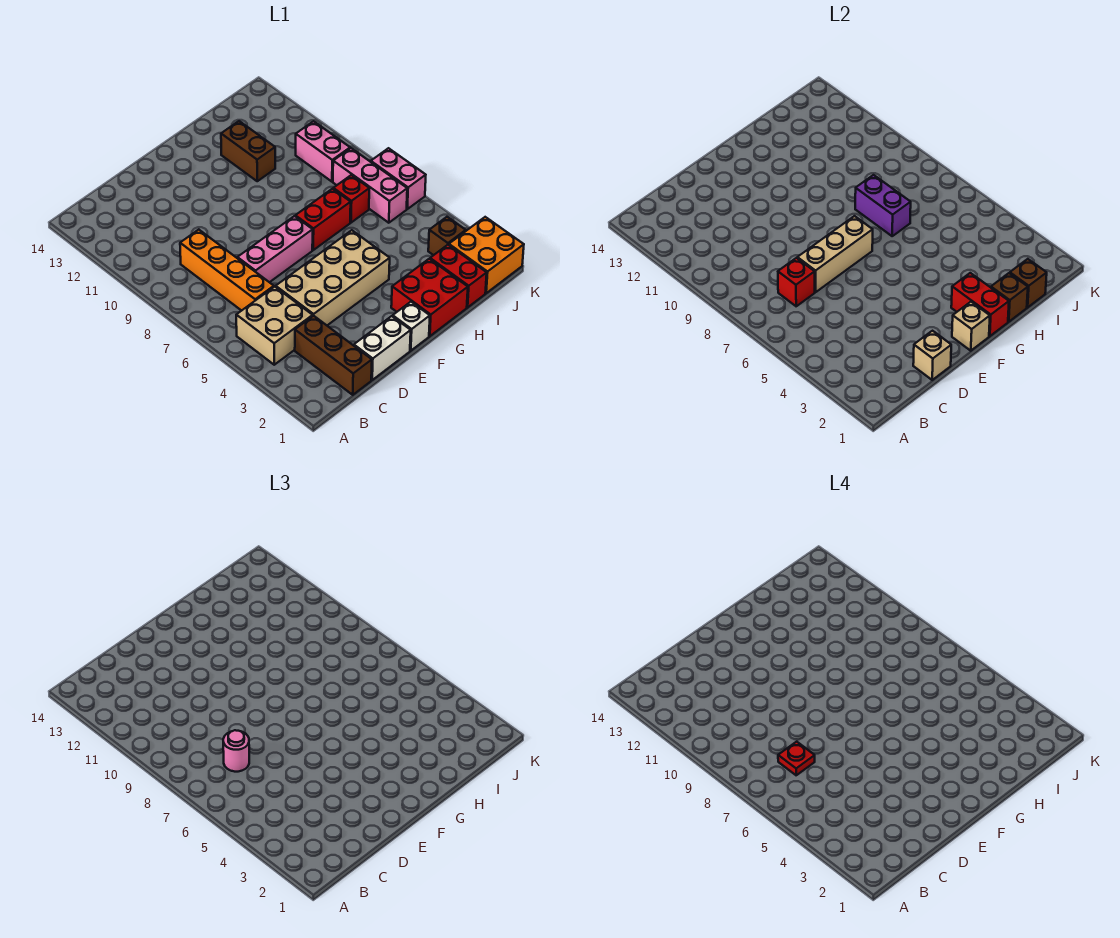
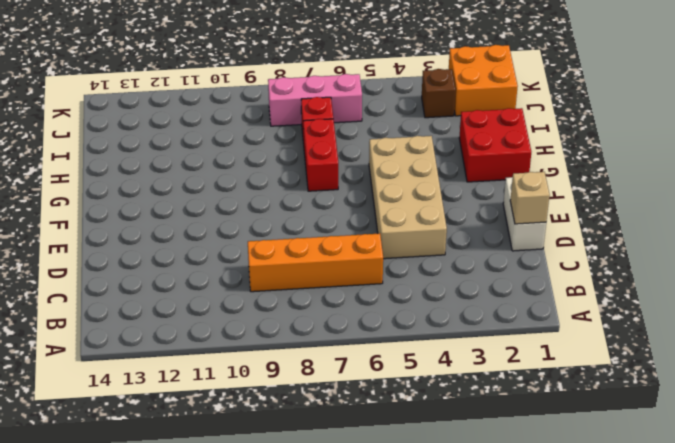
none -> tan 2x2 brick [236,287,313,365]
none -> brown 1x3 brick [295,316,372,395]
none -> pink 1x3 brick [237,216,313,282]

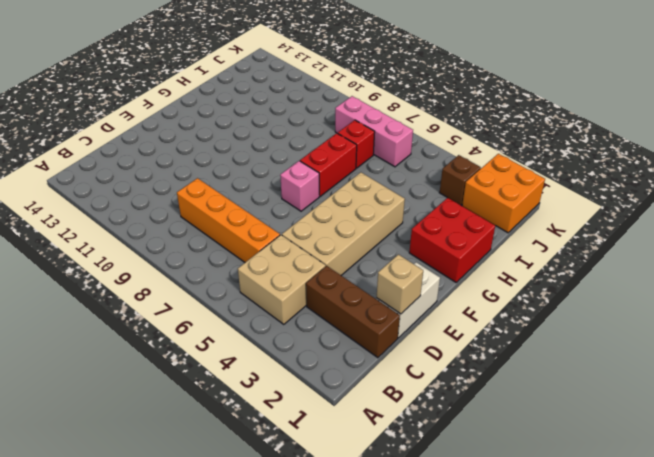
pink 1x1 brick [280,161,319,211] -> pink 1x3 brick [237,216,313,282]
none -> white 1x1 brick [393,302,430,351]
none -> brown 1x2 brick [221,121,275,181]
none -> red 1x2 brick [430,245,487,307]

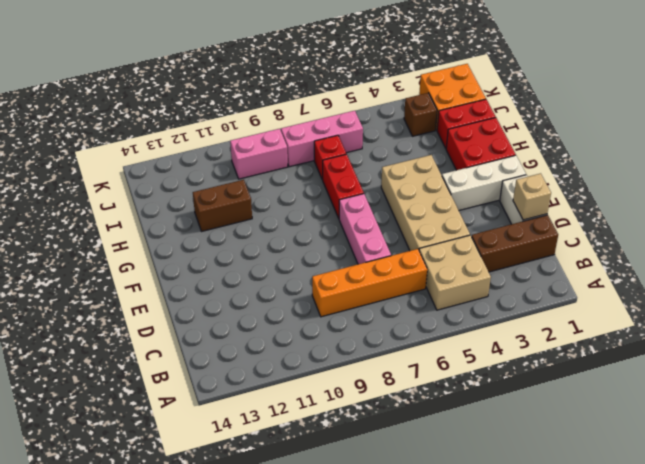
white 1x3 brick [442,155,526,210] -> white 1x1 brick [393,302,430,351]
none -> pink 1x2 brick [371,148,426,209]
none -> red 1x1 brick [778,258,815,306]
none -> tan 1x3 brick [797,216,873,292]

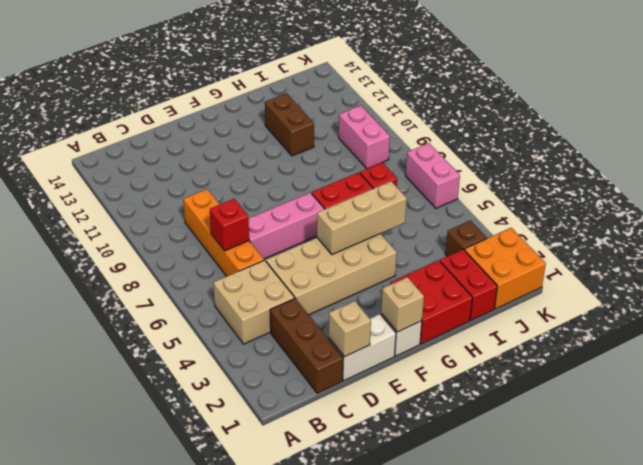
tan 1x3 brick [317,181,407,254] -> tan 1x3 brick moved to [797,216,873,292]
none -> pink 1x3 brick [333,148,407,223]
none -> red 1x2 brick [951,273,1009,336]
none -> brown 1x1 brick [991,273,1028,322]

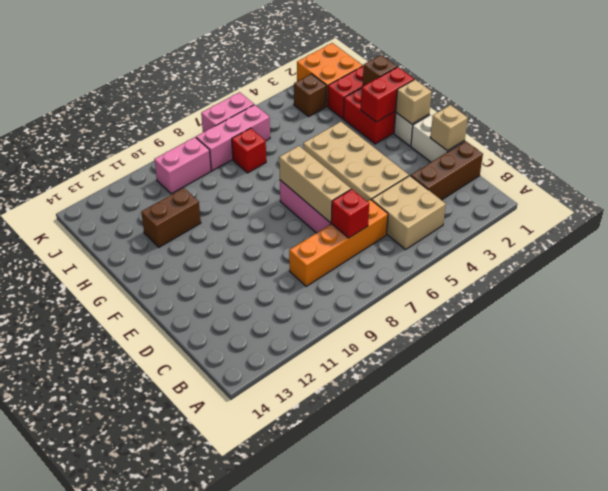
none -> red 1x2 brick [295,189,351,250]
none -> purple 1x2 brick [855,175,911,236]
none -> brown 1x1 brick [1010,259,1047,307]

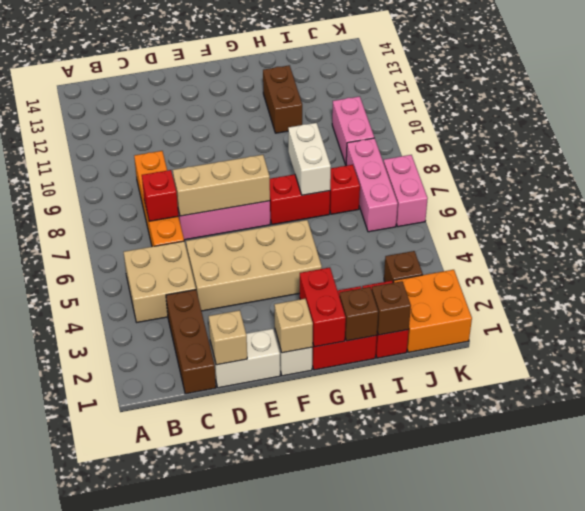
white 1x2 brick [288,123,331,195] -> purple 1x2 brick [855,175,911,236]
none -> pink 1x1 round brick [223,730,249,772]
none -> red 1x1 plate [778,742,815,775]

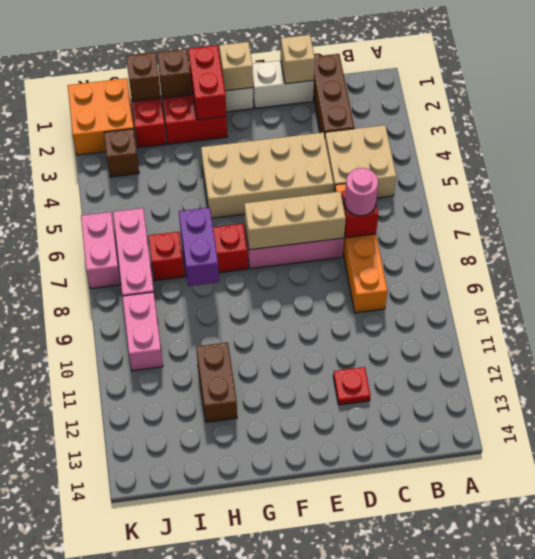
red 1x1 plate [333,367,370,405] -> red 1x1 plate moved to [778,742,815,775]

